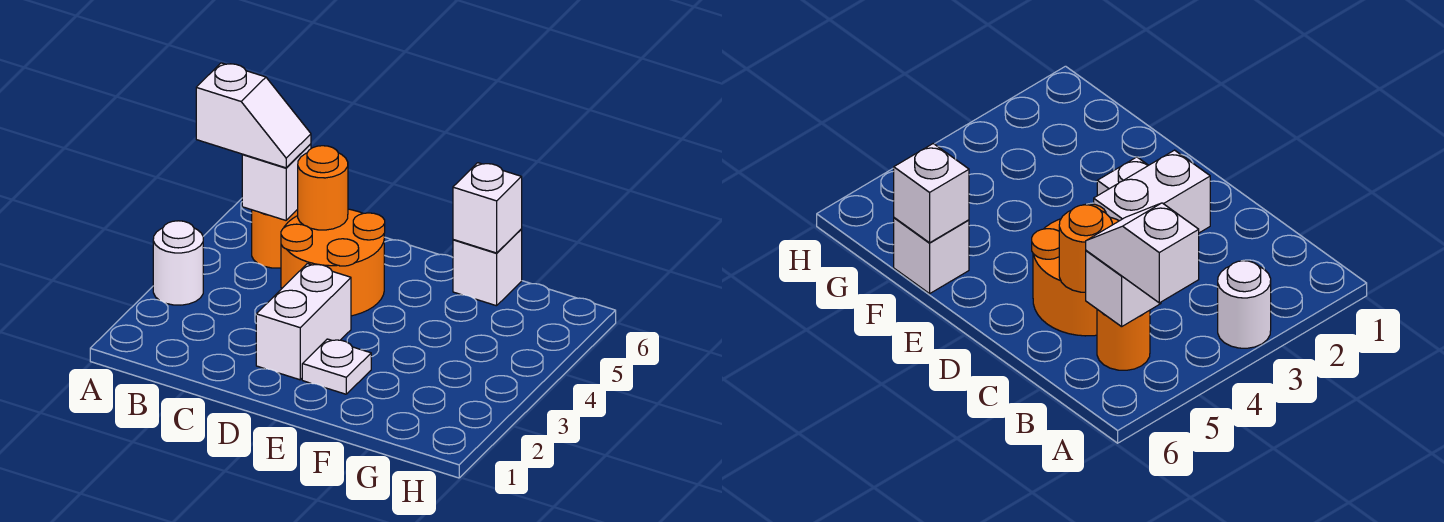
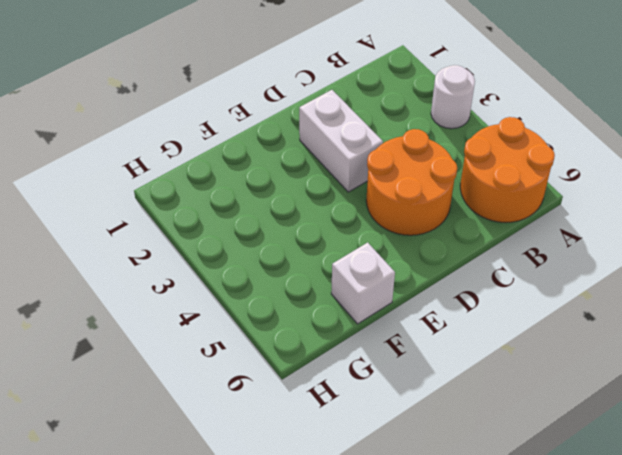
orange 2x2 round brick [460,117,555,223] -> orange 1x1 round brick [252,210,298,268]
none -> white 1x1 plate [302,339,371,394]
none -> white 1x1 brick [242,144,311,220]

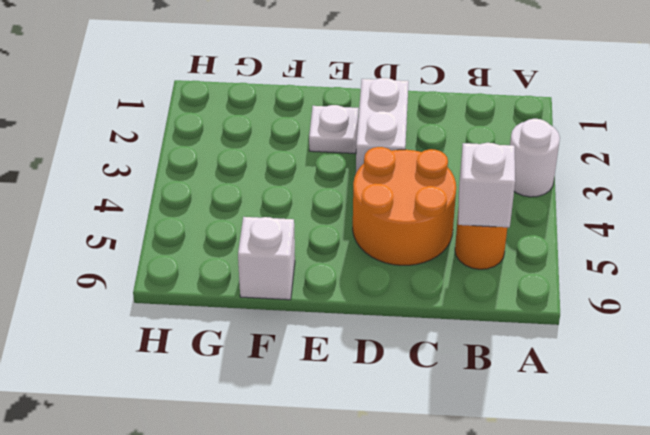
none -> orange 1x1 round brick [297,146,348,230]
none -> white 1x1 brick [453,163,522,253]

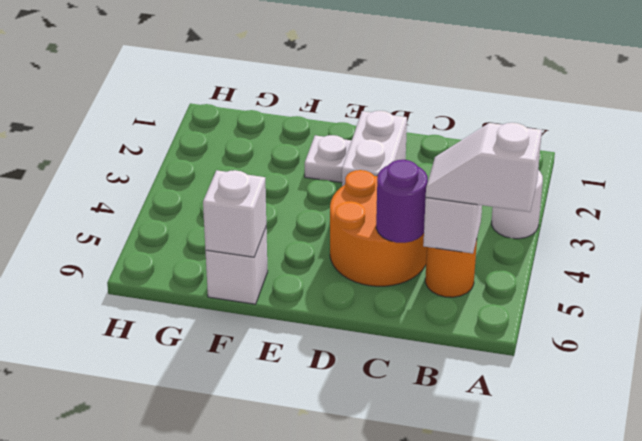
purple 1x1 round brick [376,160,428,243] -> orange 1x1 round brick [297,146,348,230]

